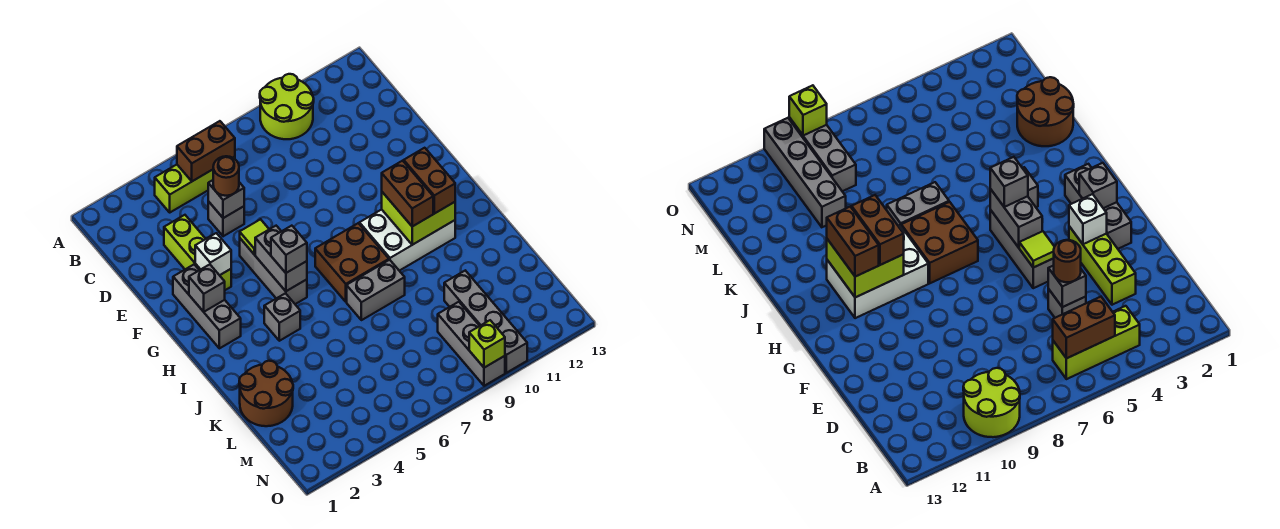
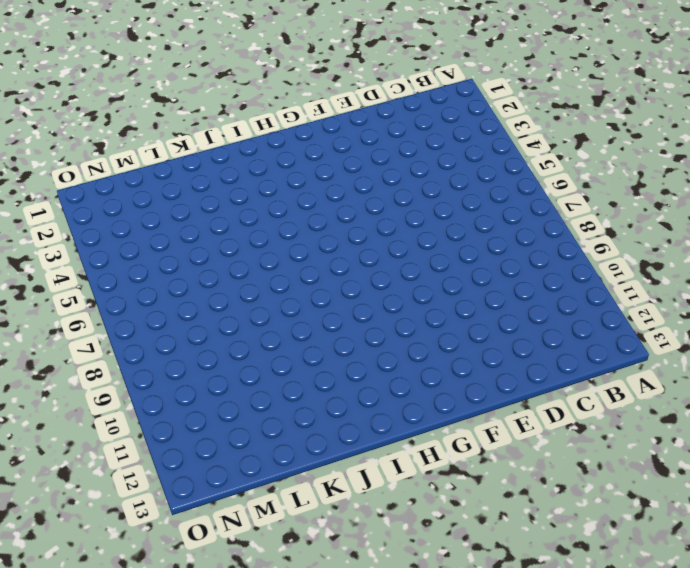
none -> lime 2x2 round brick [260,74,314,139]
none -> lime 1x3 brick [155,157,235,212]
none -> lime 1x3 brick [164,215,231,290]

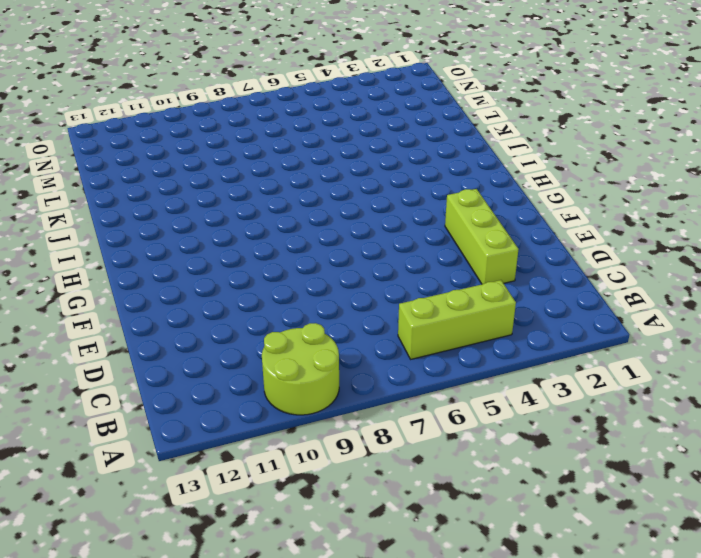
none -> grey 1x1 brick [208,201,244,236]
none -> grey 1x3 brick [173,265,241,348]
none -> grey 1x3 brick [240,239,307,304]

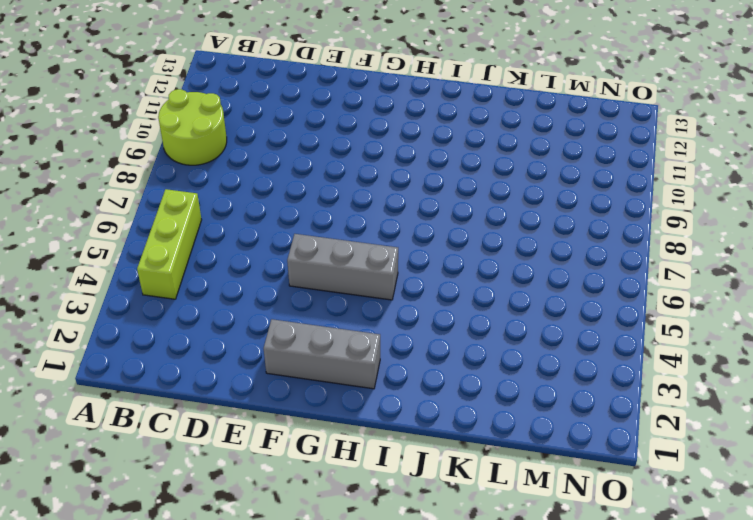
none -> lime 1x3 brick [164,215,231,290]
none -> grey 1x1 brick [208,201,244,236]
none -> brown 2x2 brick [315,223,389,302]

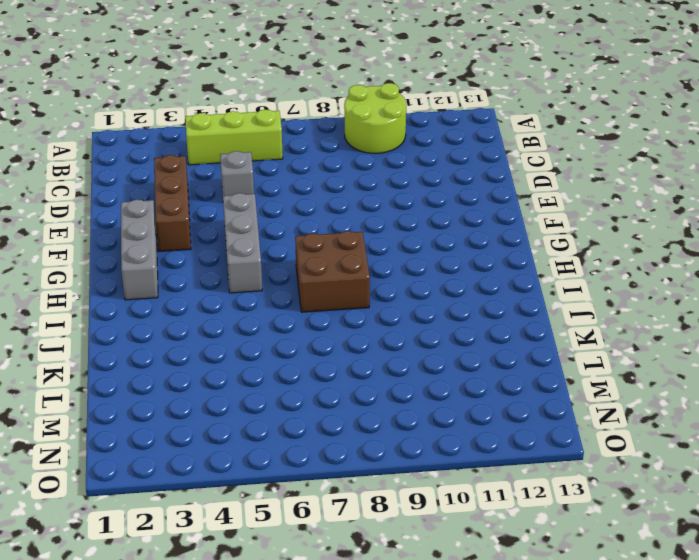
brown 1x3 brick [154,155,191,252] -> lime 1x3 brick [164,215,231,290]
none -> white 2x3 brick [359,209,455,271]
none -> grey 1x1 brick [264,293,300,341]
none -> grey 1x2 brick [347,260,405,320]

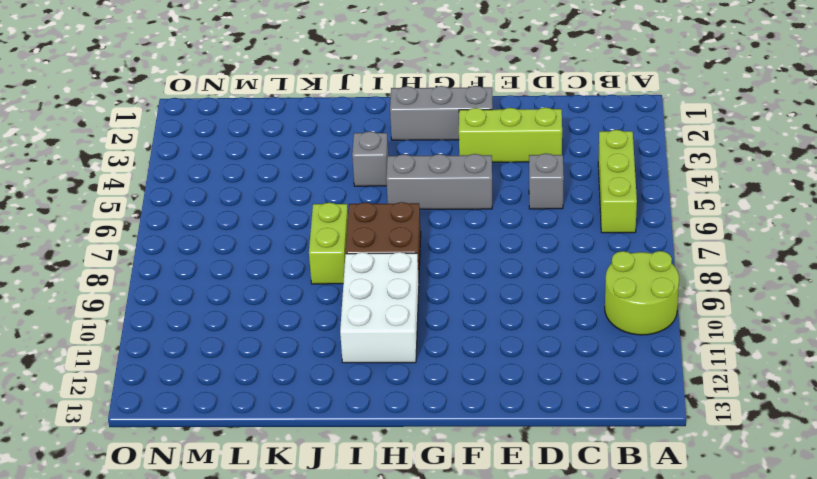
lime 1x2 brick [309,203,348,284] -> grey 1x2 brick [347,260,405,320]
none -> brown 2x2 round brick [239,361,293,426]
none -> grey 1x4 brick [444,271,527,373]
none -> grey 1x3 brick [438,302,505,386]

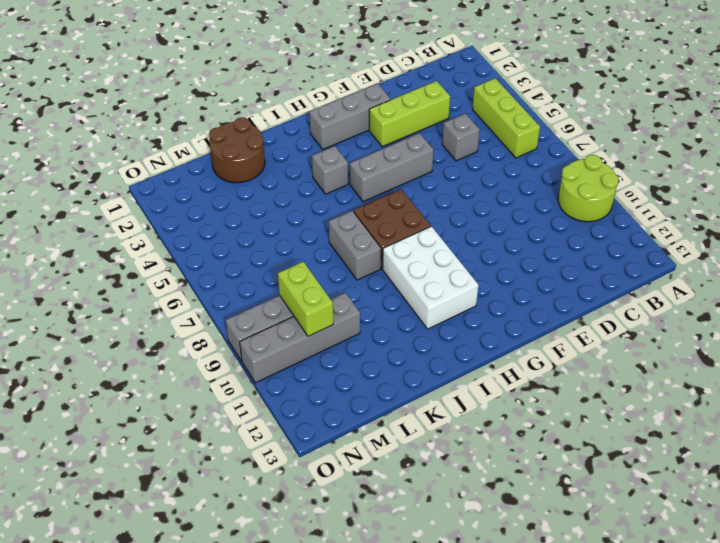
lime 1x2 brick [278,262,333,336] -> none
none -> brown 1x2 brick [177,121,235,181]
none -> grey 1x1 brick [208,180,244,218]
none -> white 1x1 brick [195,233,231,275]

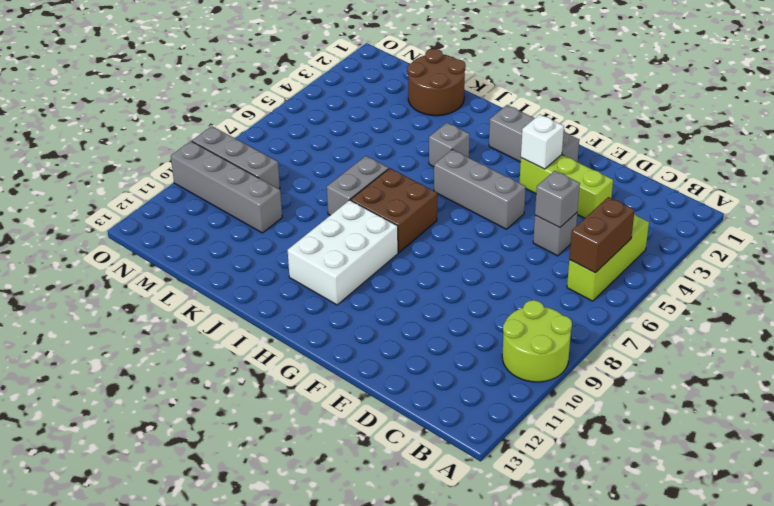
none -> lime 1x1 tile [240,219,269,255]
none -> grey 1x1 brick [189,264,225,312]
none -> grey 1x2 brick [255,226,307,291]

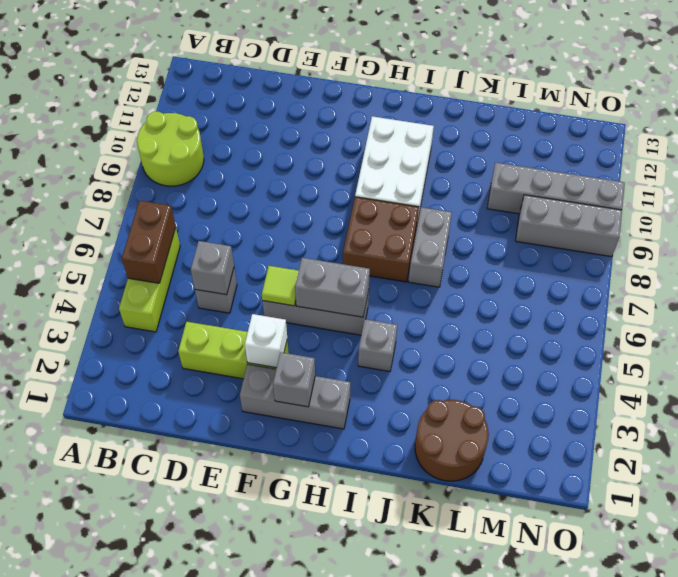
none -> lime 2x2 brick [382,192,455,245]
none -> lime 1x1 brick [469,320,505,368]
none -> brown 1x1 round brick [213,156,239,196]

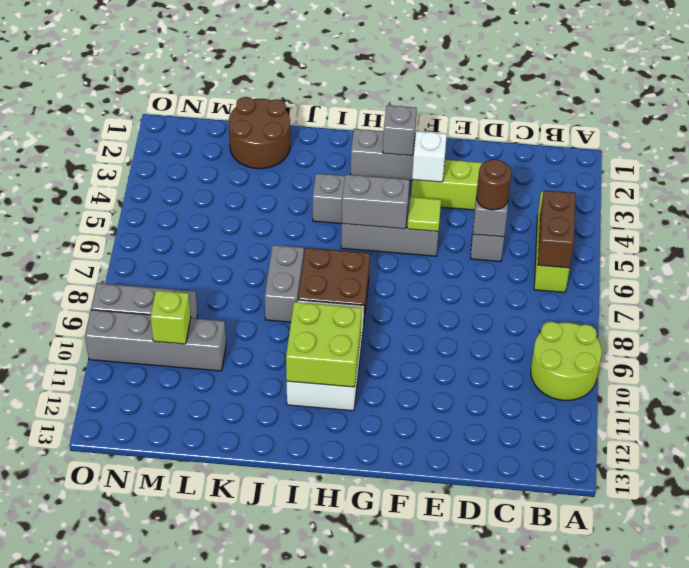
lime 1x1 brick [151,290,191,344] -> lime 1x1 brick moved to [469,320,505,368]
none -> grey 1x1 brick [271,226,307,273]
none -> brown 1x2 brick [382,161,433,227]
none -> brown 1x2 brick [404,148,455,214]

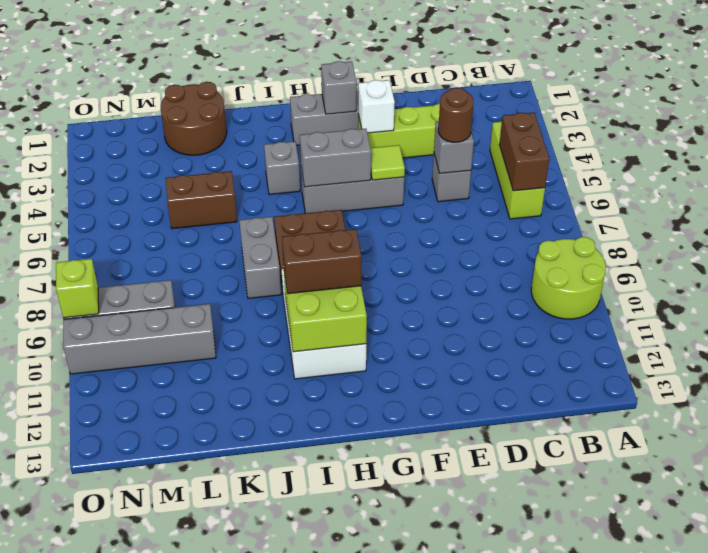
brown 1x2 brick [166,171,237,229] -> brown 1x2 brick moved to [404,148,455,214]
none -> grey 1x1 brick [271,226,307,273]

